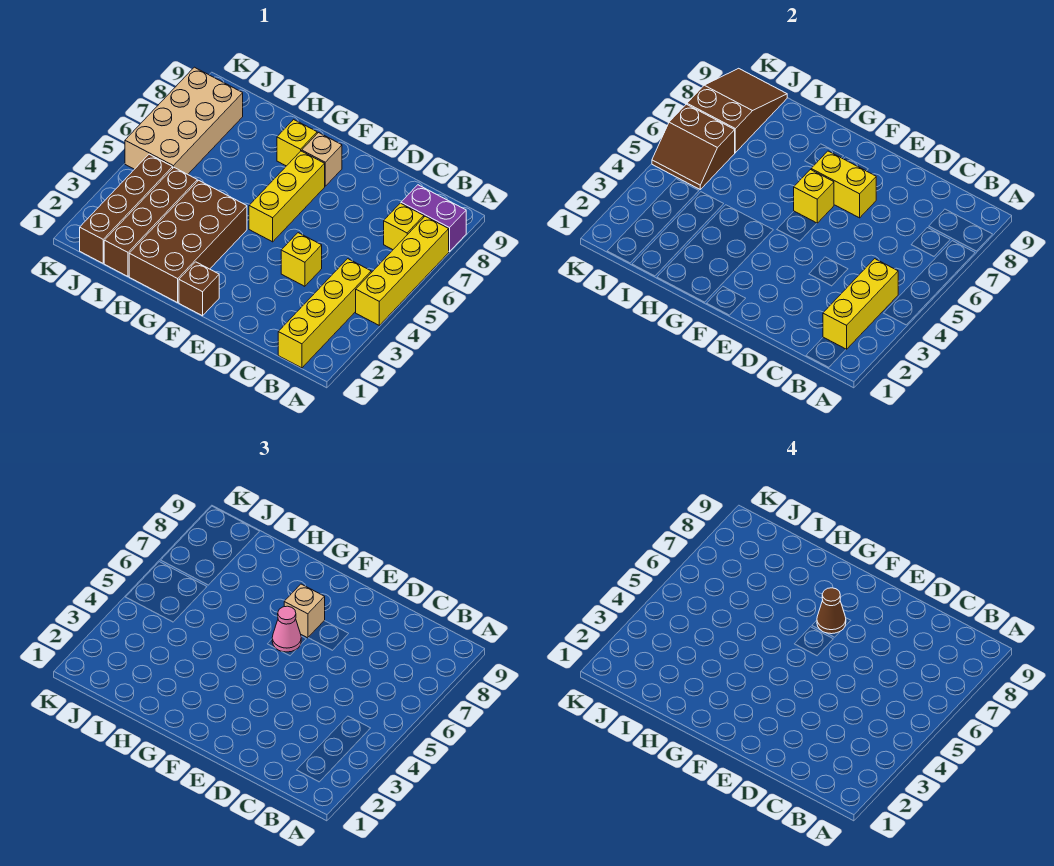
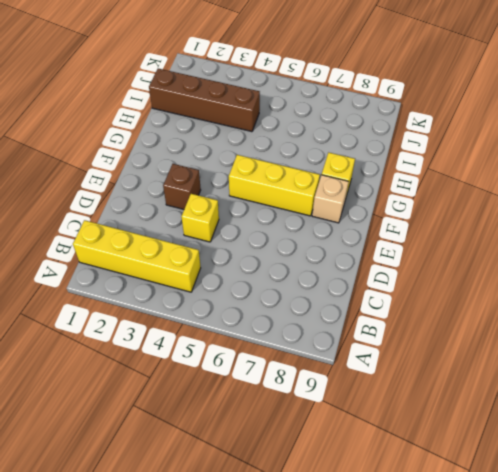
brown 1x1 brick [163,164,201,209] -> brown 1x1 brick moved to [179,262,219,316]
none -> yellow 1x4 brick [356,216,449,325]
none -> purple 1x2 brick [401,185,466,252]
none -> yellow 1x1 brick [384,203,424,250]

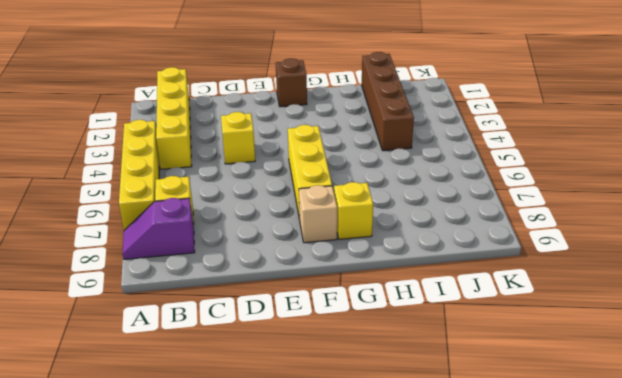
purple 1x2 slope [122,198,195,259] -> purple 1x2 brick [401,185,466,252]
none -> brown 2x4 brick [129,180,247,303]
none -> brown 1x4 brick [80,154,173,263]
none -> tan 2x4 brick [125,67,243,174]

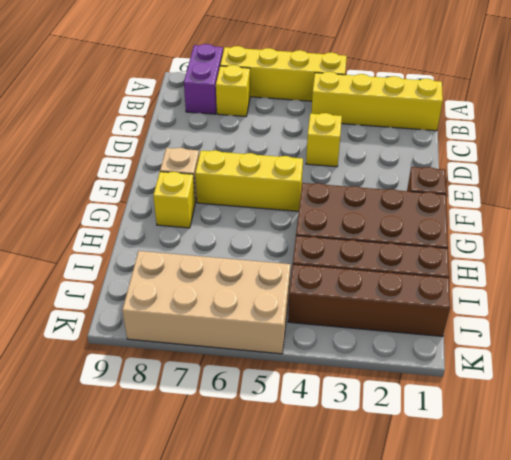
none -> yellow 1x3 brick [823,259,898,349]
none -> yellow 1x2 brick [811,151,876,218]
none -> yellow 1x1 brick [794,170,834,223]

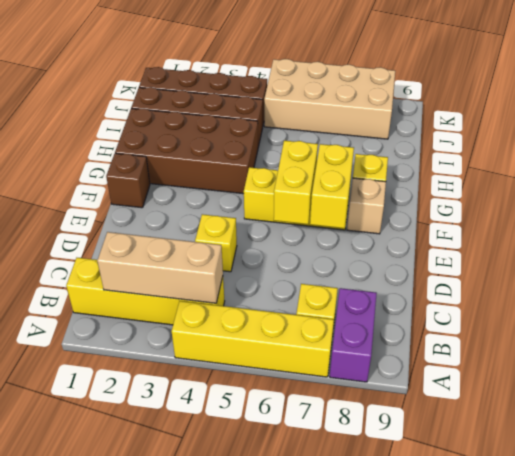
tan 1x3 brick [97,232,223,303] -> yellow 1x3 brick [823,259,898,349]
yellow 1x2 brick [274,141,318,224] -> yellow 1x1 brick [794,170,834,223]
none -> brown 2x2 slope [652,104,735,189]
none -> brown 2x3 slope [687,68,787,153]
none -> pink 1x1 cone [272,606,301,652]

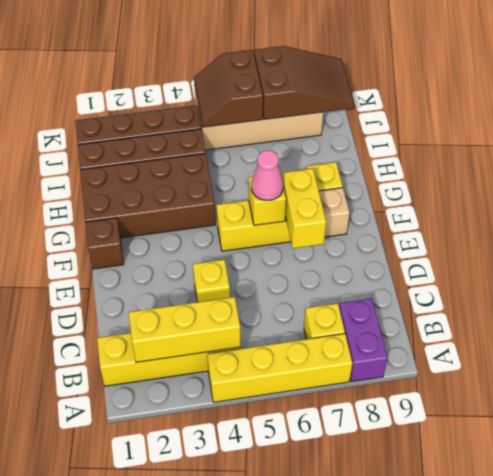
none -> tan 1x1 brick [284,584,325,638]
none -> brown 1x1 cone [817,588,846,634]

